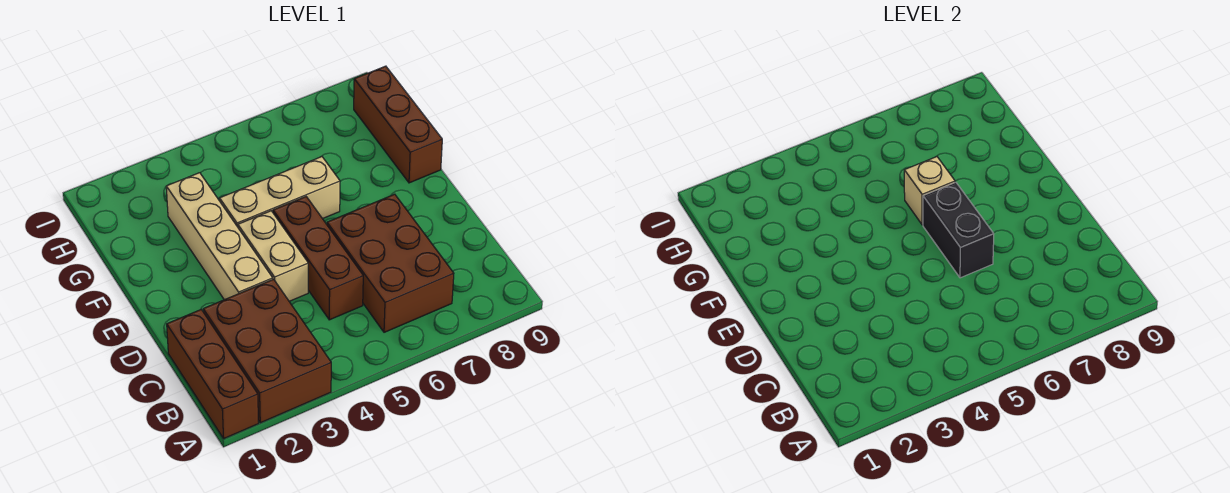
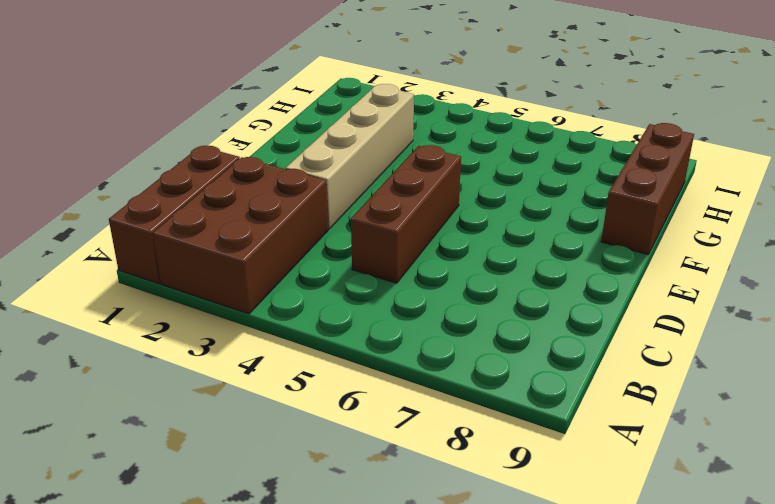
none -> brown 2x3 brick [327,194,454,332]
none -> tan 1x2 brick [238,211,308,301]

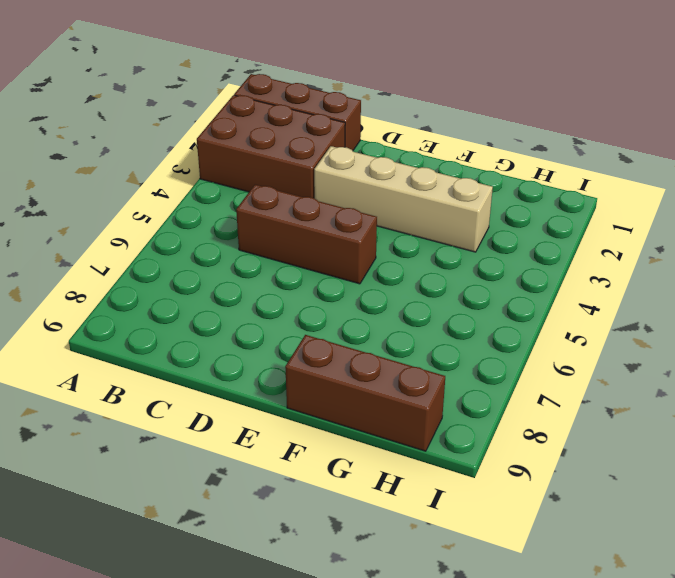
none -> brown 2x3 brick [327,194,454,332]
none -> tan 1x2 brick [238,211,308,301]

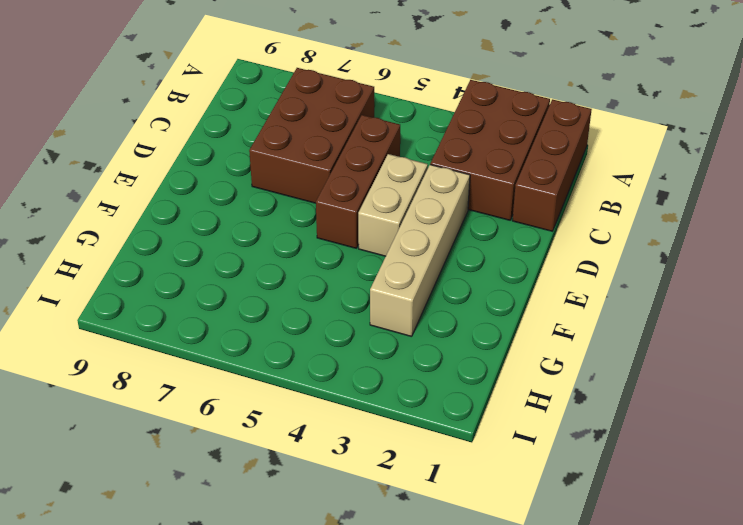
none -> tan 1x3 brick [220,157,340,227]
none -> brown 1x3 brick [354,66,442,183]

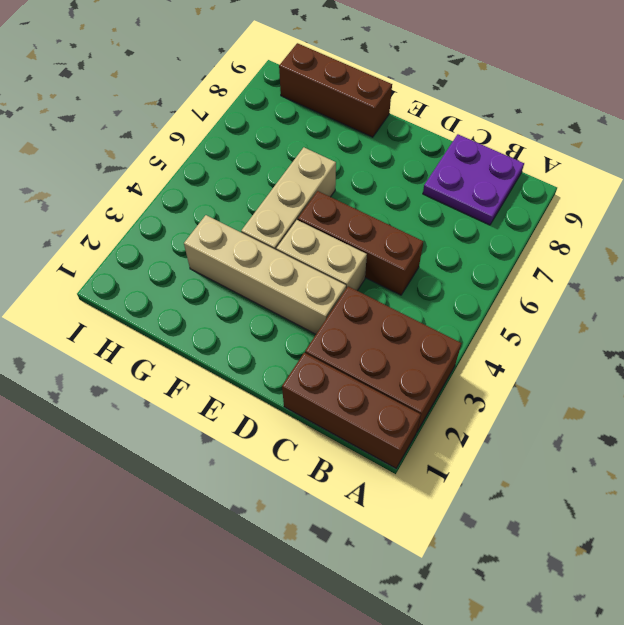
purple 2x2 plate [423,134,524,225] -> none
none -> brown 2x3 brick [327,194,454,332]
none -> black 1x2 brick [923,182,994,278]

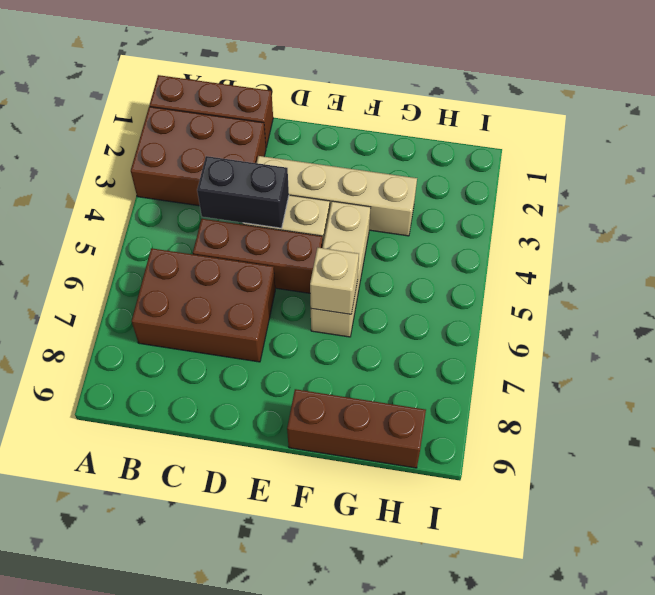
black 1x2 brick [197,156,289,228] -> black 1x2 brick moved to [923,182,994,278]

